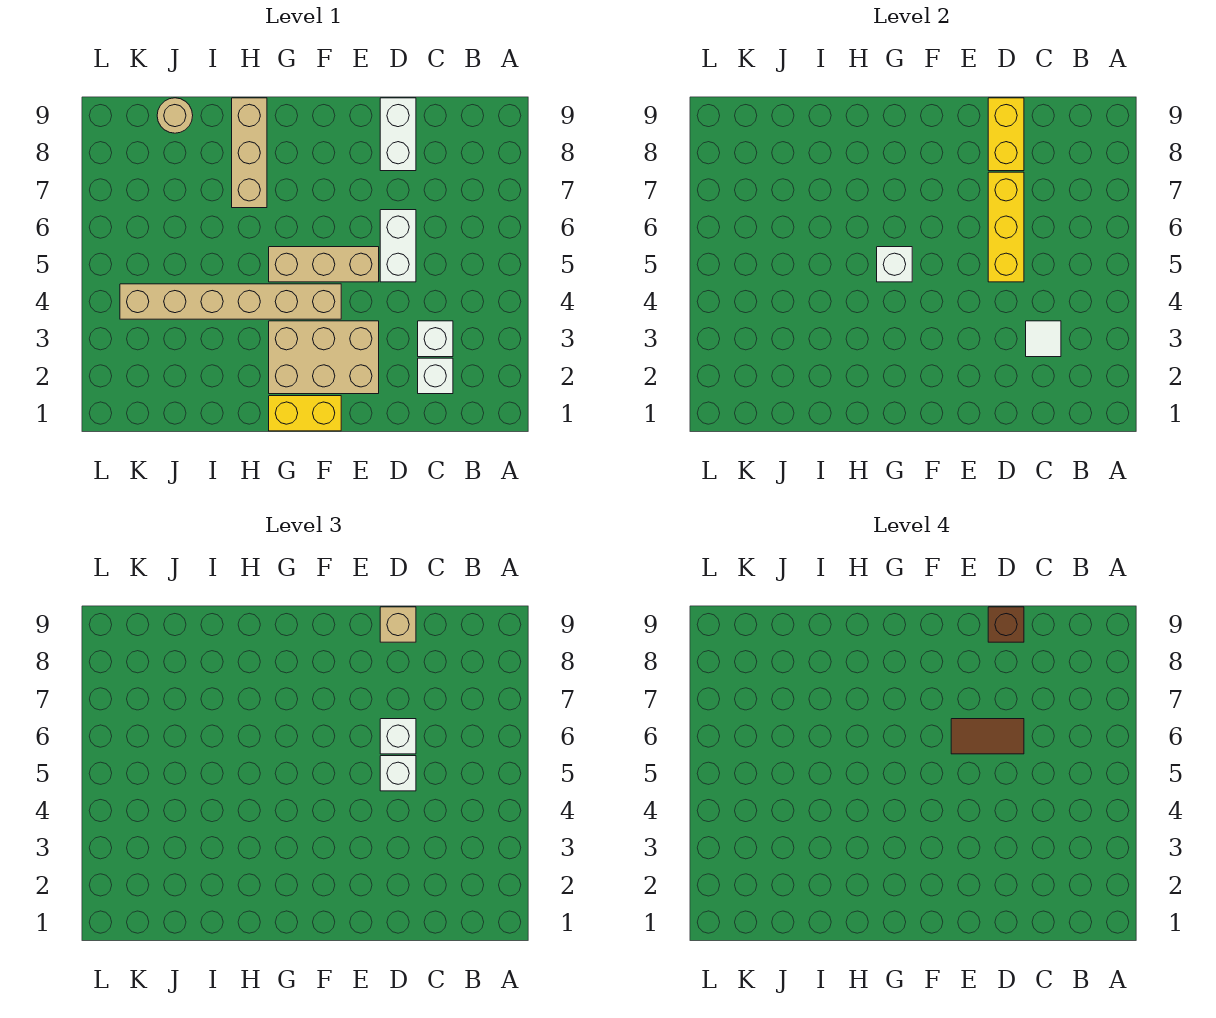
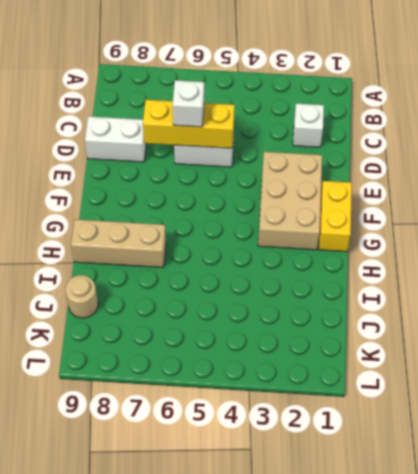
none -> white 1x1 brick [418,321,453,357]
none -> tan 1x3 brick [269,247,379,282]
none -> tan 1x6 brick [120,284,341,319]

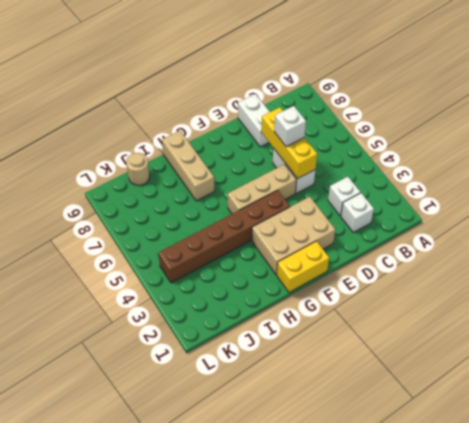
brown 1x6 brick [158,190,290,283] -> tan 1x6 brick [120,284,341,319]
none -> white 1x1 tile [1026,321,1061,357]
none -> yellow 1x2 brick [988,98,1024,171]
none -> white 1x1 brick [877,247,912,282]

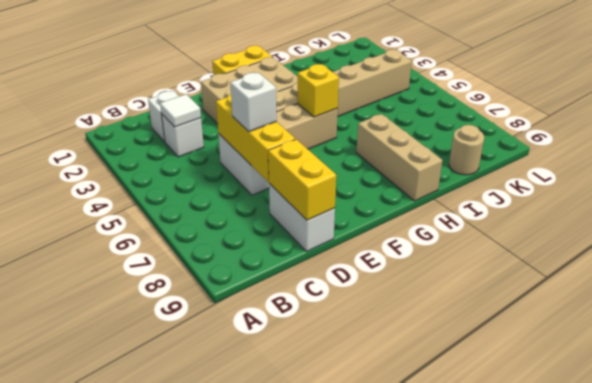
yellow 1x1 brick [298,64,339,117] -> white 1x1 brick [877,247,912,282]
none -> white 1x1 brick [380,756,416,791]
none -> tan 1x1 brick [380,607,416,642]
none -> brown 1x2 tile [951,719,1024,754]

